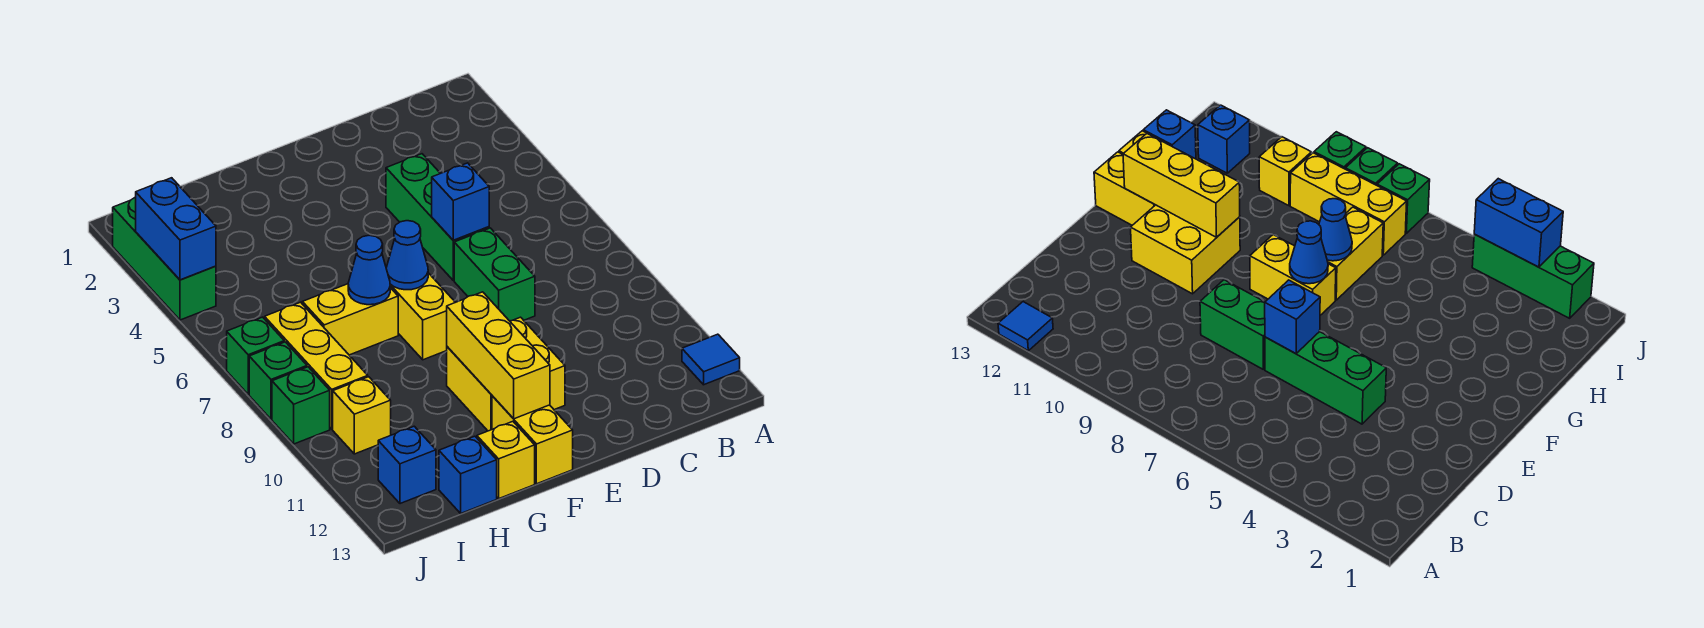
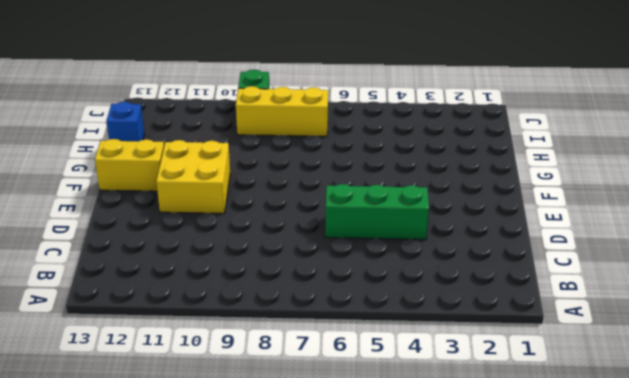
none -> blue 1x1 tile [682,334,740,385]
none -> green 1x2 brick [454,228,535,321]
none -> yellow 1x2 brick [390,273,455,360]

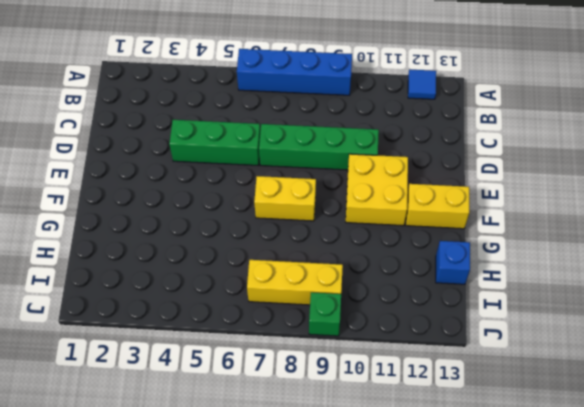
blue 1x4 brick [237,49,352,95] -> none
green 1x4 brick [259,124,379,170] -> green 1x2 brick [454,228,535,321]
none -> yellow 1x2 brick [302,284,398,355]
none -> yellow 1x1 brick [477,421,535,498]
none -> yellow 1x1 brick [333,377,391,454]

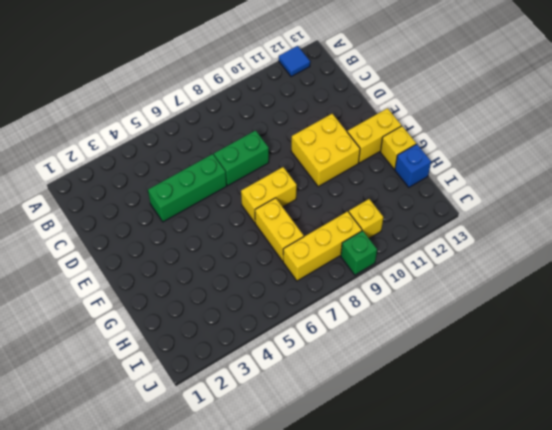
none -> blue 1x1 brick [378,426,436,504]
none -> green 1x3 brick [113,197,216,320]
none -> green 1x1 brick [227,317,284,394]

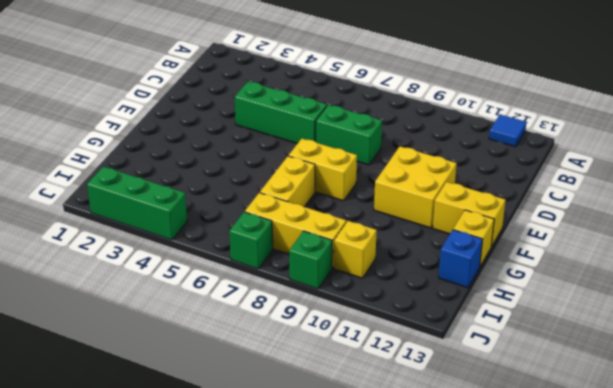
none -> blue 1x1 brick [378,426,436,504]
none -> green 1x1 brick [249,342,307,419]
none -> blue 1x1 brick [432,163,489,240]

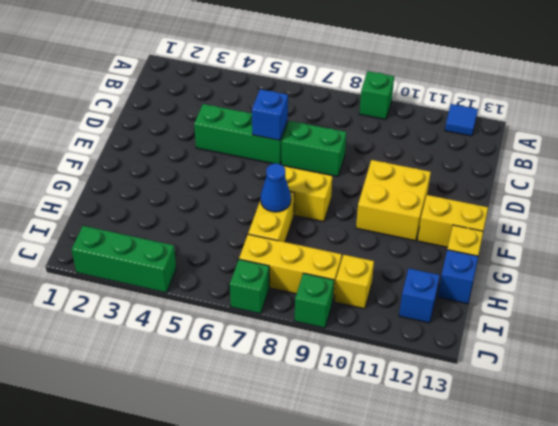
green 1x1 brick [359,71,394,119] -> green 1x1 brick moved to [249,342,307,419]
none -> blue 1x1 cone [386,221,428,290]
none -> yellow 1x3 brick [447,292,550,419]
none -> blue 1x2 brick [136,178,216,280]

